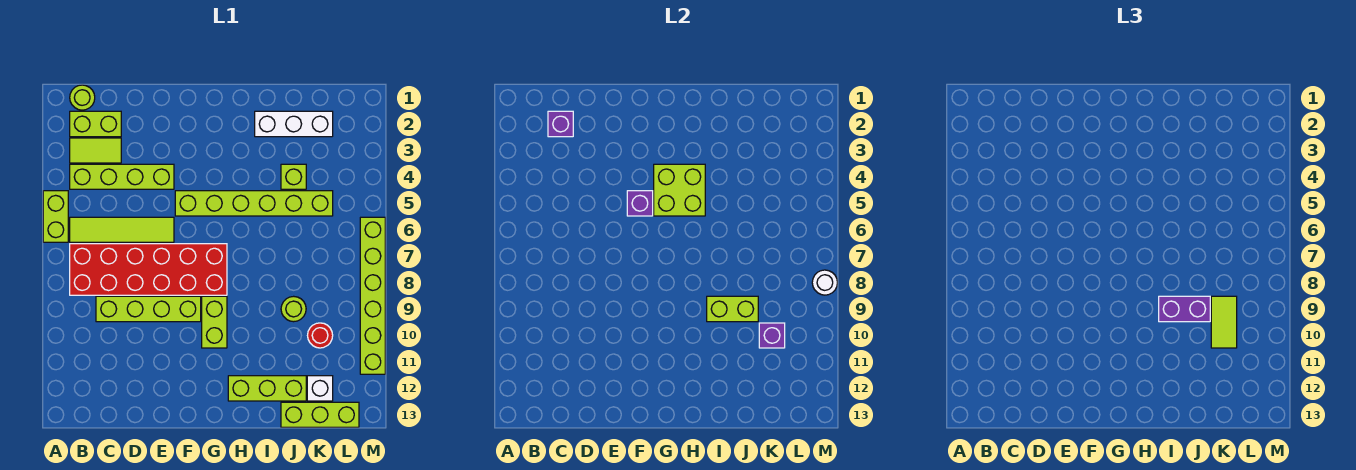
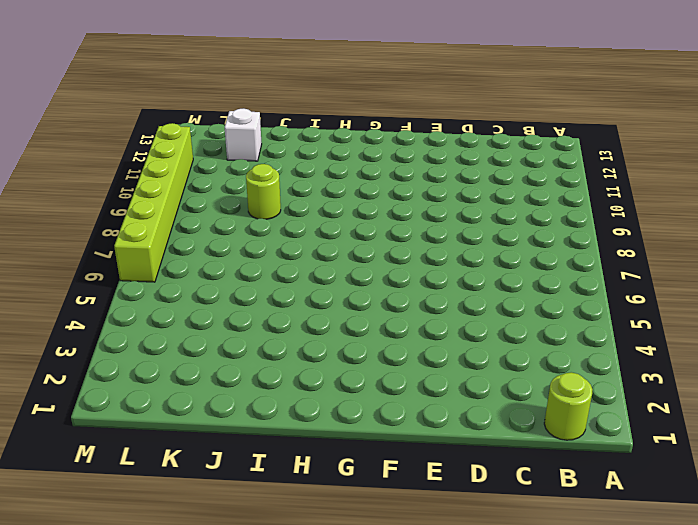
none -> lime 1x2 brick [43,191,68,242]
none -> lime 1x2 brick [70,111,121,137]
none -> lime 1x2 tile [70,138,121,163]

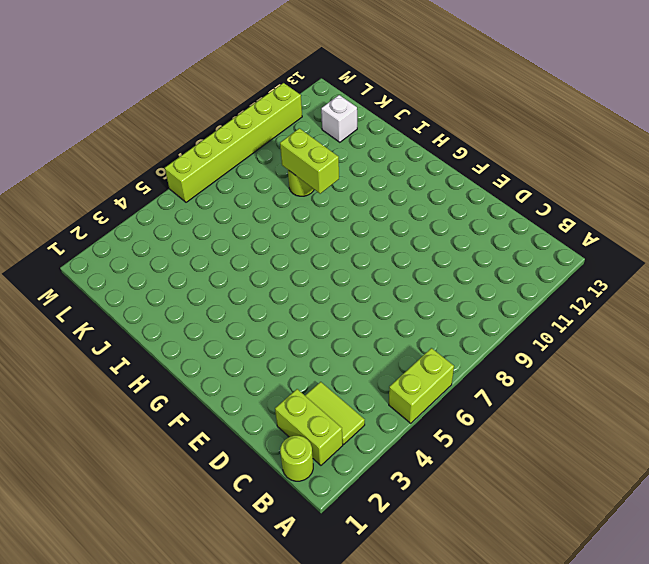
none -> lime 1x4 brick [70,164,174,189]
none -> lime 1x4 tile [70,217,174,242]
none -> red 2x6 brick [70,244,227,295]

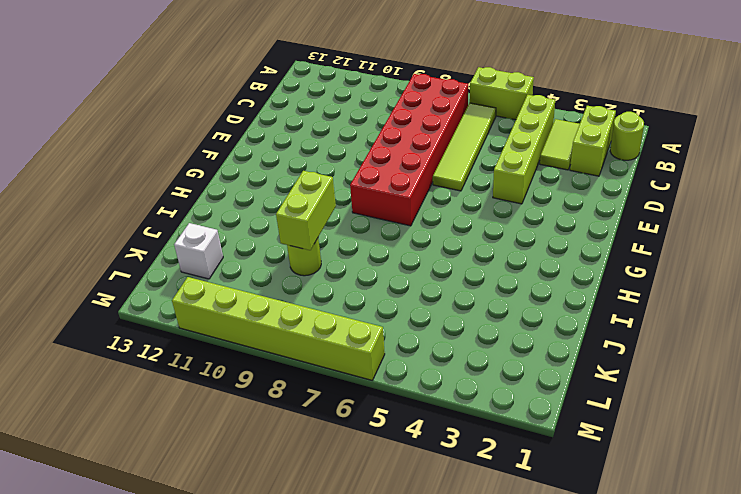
none -> lime 1x4 brick [96,296,201,322]
none -> lime 1x6 brick [175,191,333,216]
none -> lime 1x2 brick [202,296,227,348]

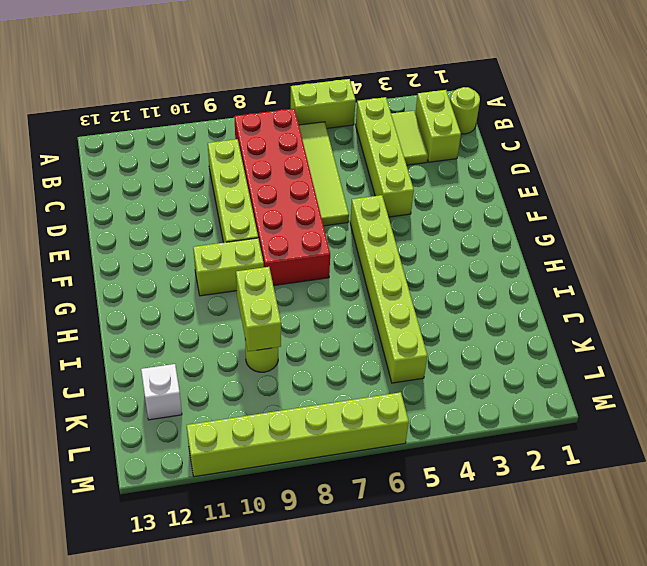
none -> lime 1x3 brick [228,376,306,401]
none -> white 1x3 brick [255,111,333,137]
none -> lime 1x1 brick [281,164,306,189]

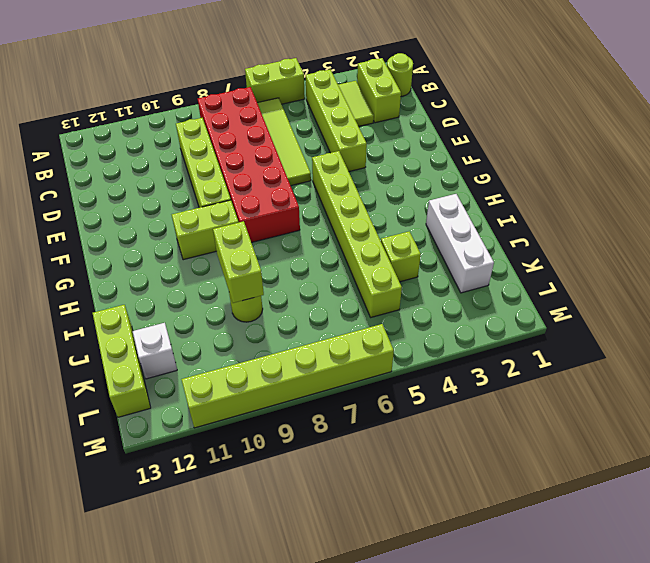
none -> lime 1x3 brick [228,376,306,401]
none -> red 1x1 round brick [308,323,333,348]
none -> purple 1x1 brick [548,111,573,137]

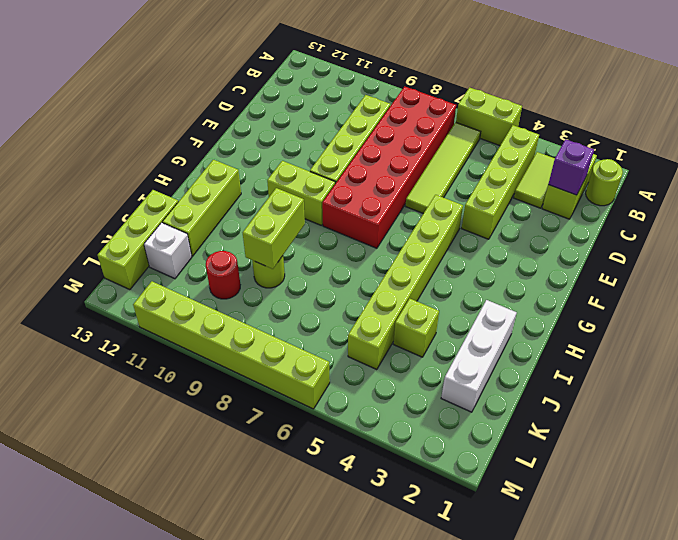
none -> purple 1x1 brick [627,191,653,216]
none -> lime 2x2 brick [654,164,705,216]
none -> purple 1x1 brick [759,323,785,348]

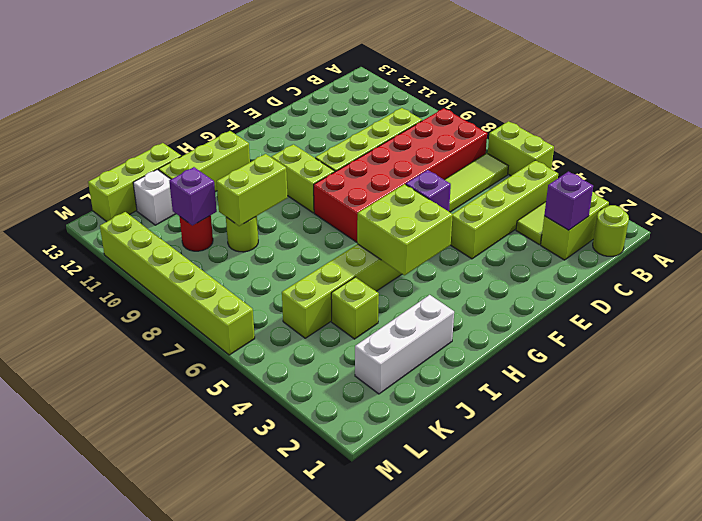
none -> white 1x1 round brick [812,270,837,295]
none -> purple 1x2 brick [1159,296,1210,322]
none -> lime 1x2 tile [1211,296,1237,348]

